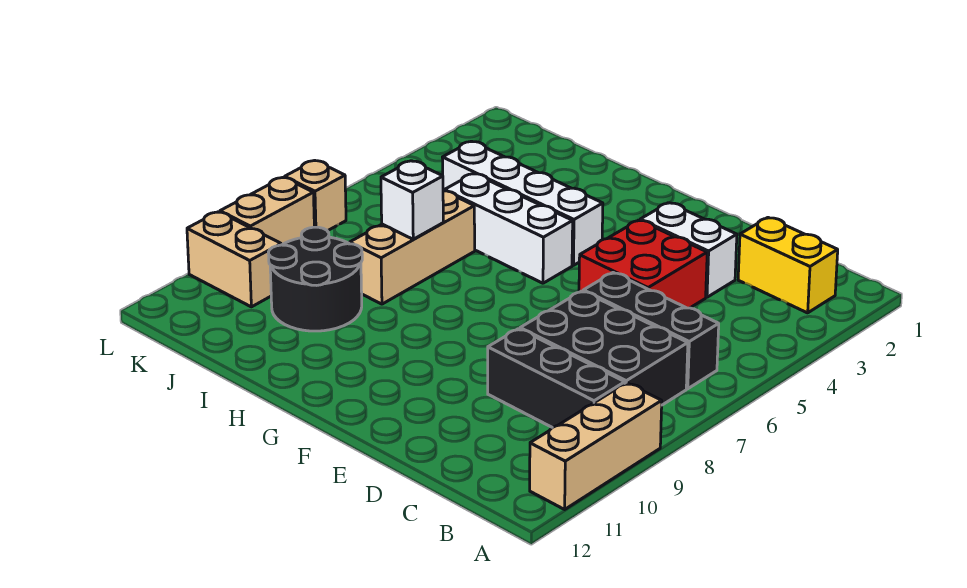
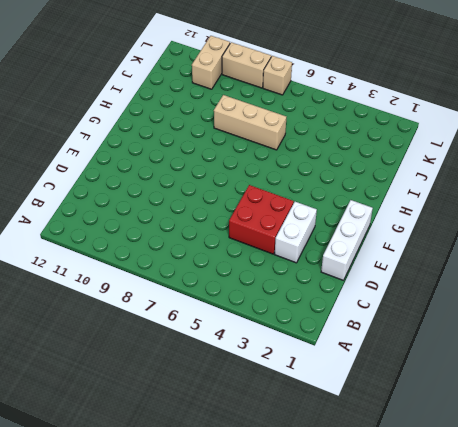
white 1x3 brick [321,200,373,280] -> white 1x3 brick moved to [444,173,573,283]
none -> tan 1x3 brick [530,383,662,509]
none -> yellow 1x2 brick [738,218,838,313]
none -> black 1x3 brick [583,273,719,389]

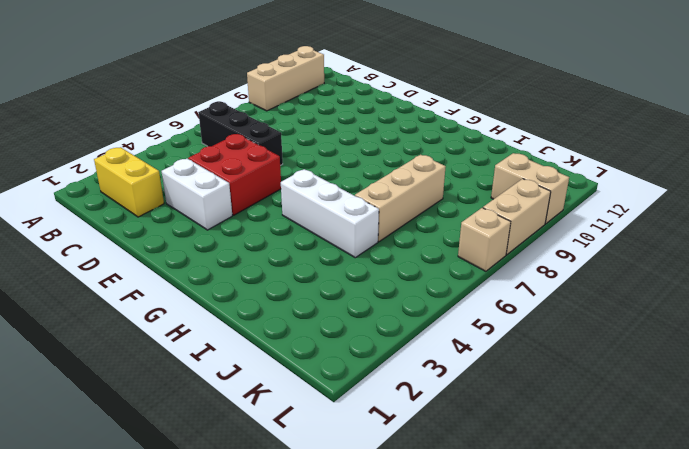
none -> black 2x3 brick [520,291,688,405]
none -> black 1x3 brick [488,329,625,428]
none -> white 1x4 brick [442,141,603,265]

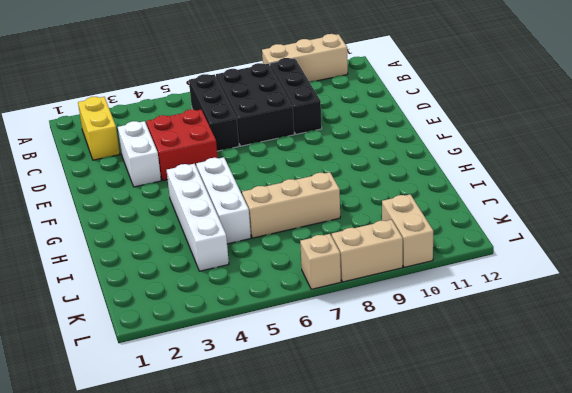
none -> black 2x2 round brick [268,227,362,331]
none -> white 1x1 brick [381,161,443,239]

